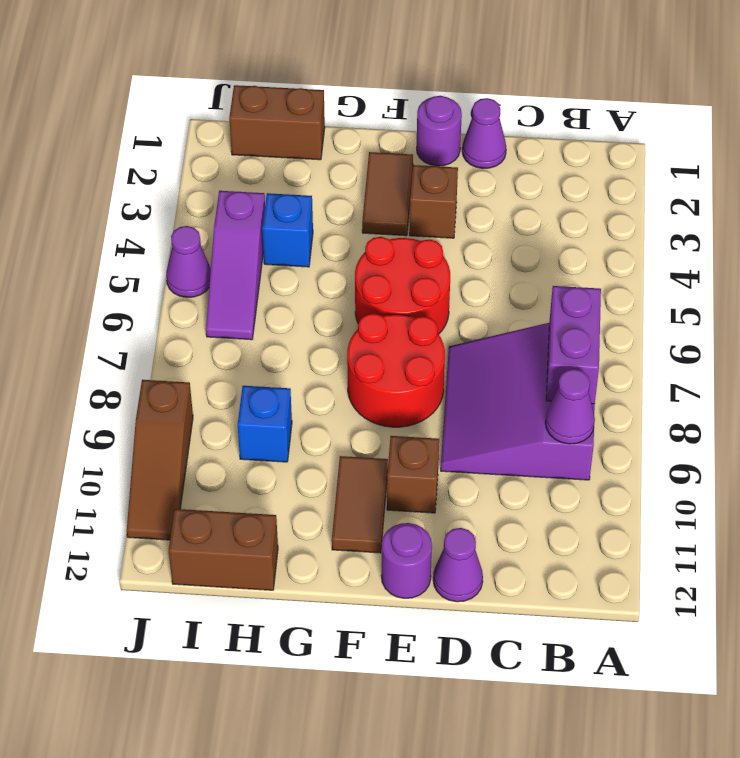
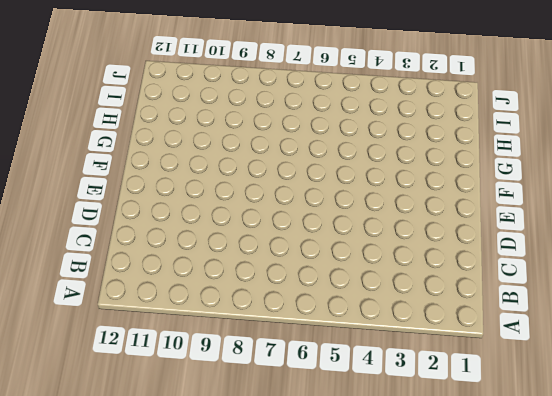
none -> purple 3x3 slope [441,323,595,480]
none -> purple 1x1 cone [462,98,506,169]
none -> purple 1x1 cone [433,528,483,602]

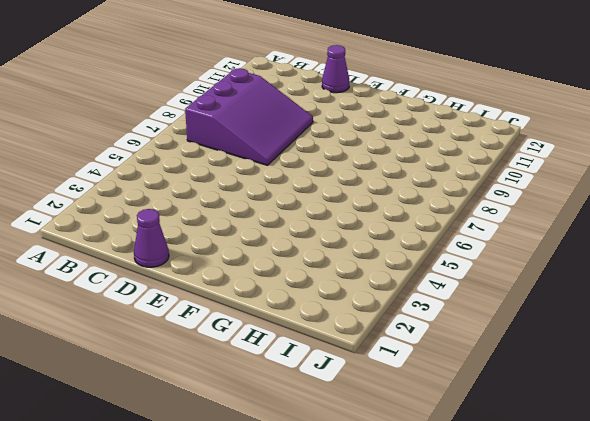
none -> purple 1x1 round brick [417,96,462,166]
none -> brown 1x1 brick [409,165,458,238]
none -> red 2x2 round brick [355,237,450,334]

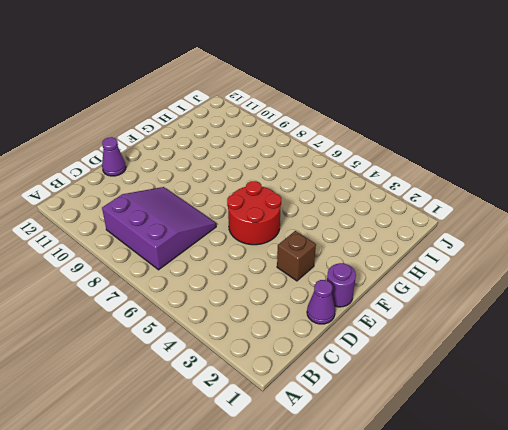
none -> red 2x2 round brick [347,314,445,427]
none -> brown 1x1 brick [387,436,439,513]
none -> purple 1x1 round brick [381,523,432,598]

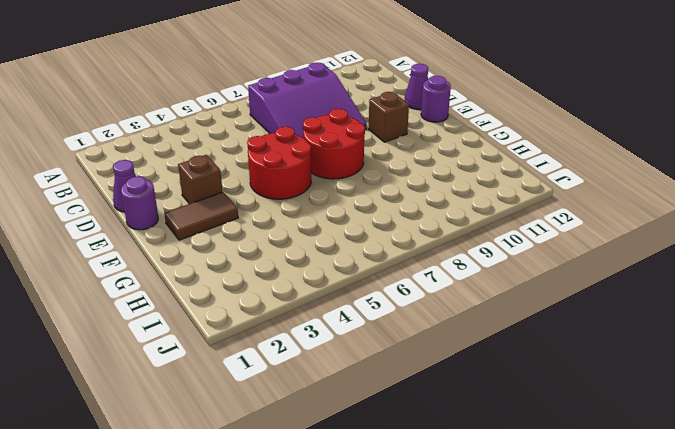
none -> brown 1x2 tile [332,456,388,553]
none -> brown 1x2 brick [229,85,325,160]
none -> blue 1x1 brick [262,193,313,267]

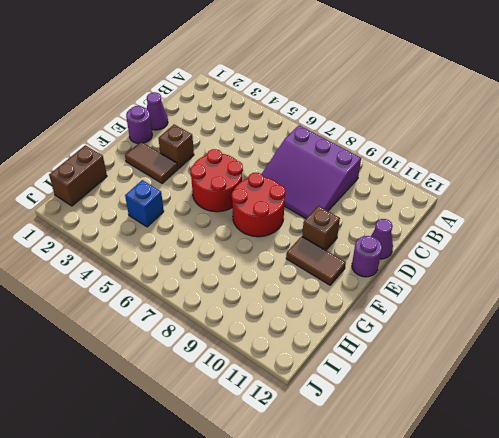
none -> blue 1x1 brick [238,386,292,462]
none -> brown 1x2 brick [169,509,278,590]
none -> purple 1x3 slope [206,191,265,340]

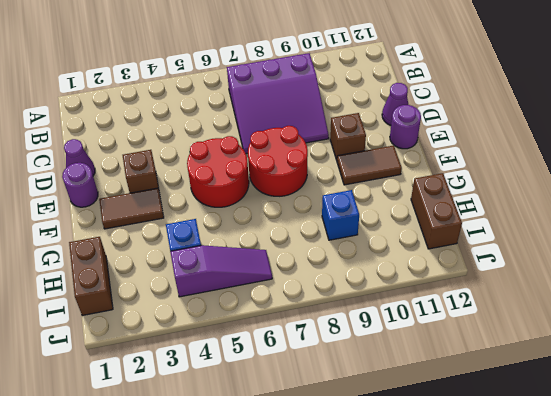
none -> purple 1x1 cone [166,226,211,297]
none -> brown 1x3 slope [127,380,193,540]
none -> purple 1x2 brick [546,286,601,404]

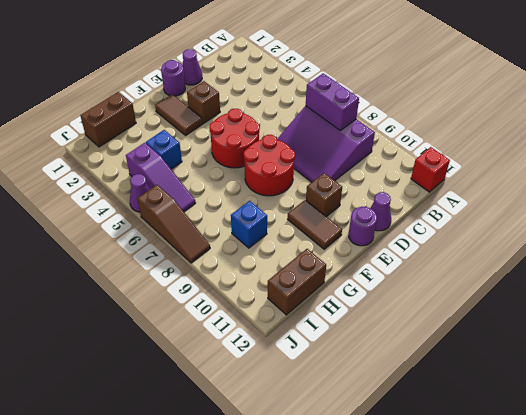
red 1x1 brick [411,147,450,192] -> none
brown 1x3 slope [138,185,210,263] -> brown 1x3 slope moved to [127,380,193,540]
none -> purple 1x1 cone [545,369,595,444]

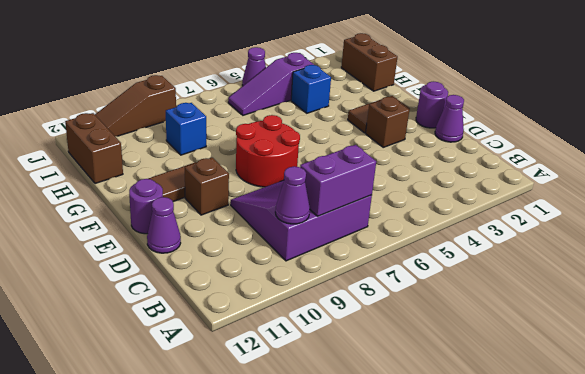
none -> red 2x2 round brick [355,237,450,334]

